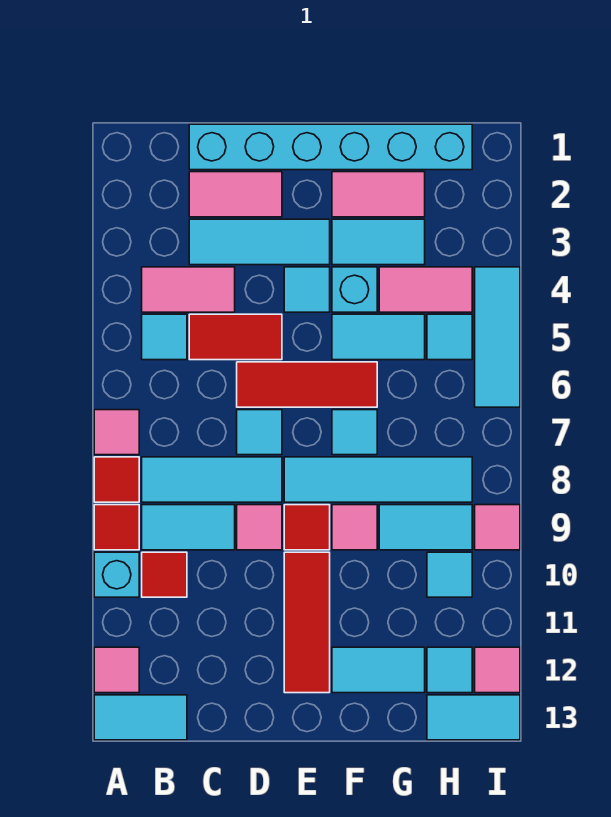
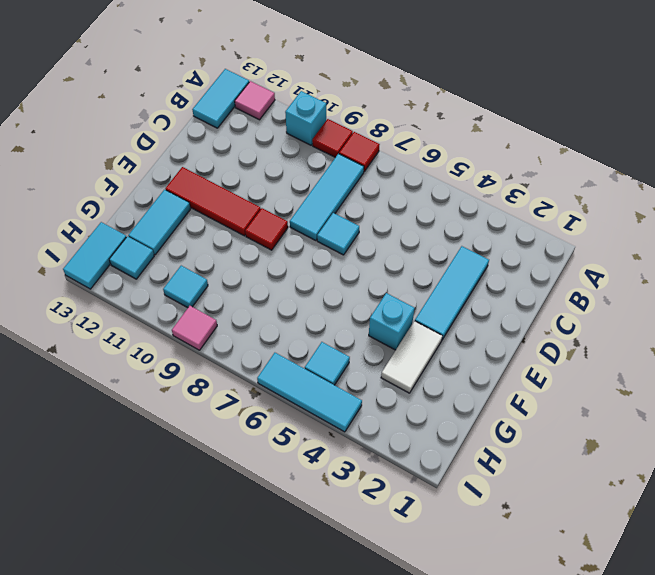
white 1x2 tile [381,321,442,393] -> cyan 1x2 tile [332,219,425,265]
none -> pink 1x1 tile [94,410,139,455]
none -> pink 1x2 tile [142,267,235,312]
none -> cyan 1x1 tile [142,314,187,360]
none -> cyan 1x2 tile [142,505,235,550]

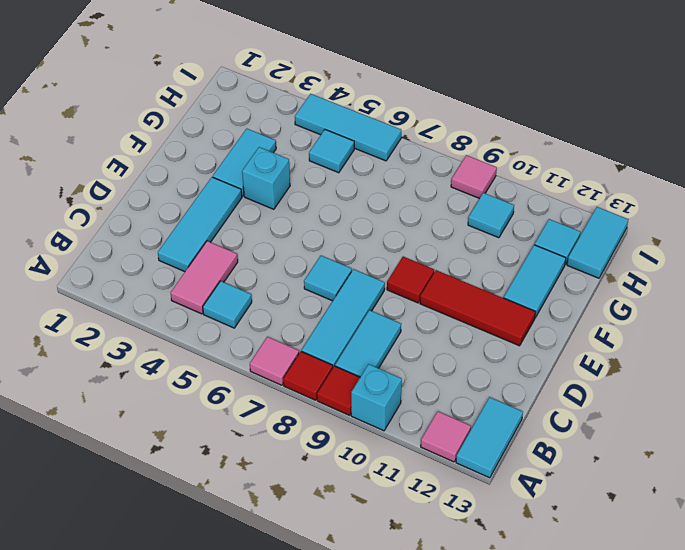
none -> red 1x1 tile [142,552,187,597]
none -> cyan 1x6 brick [189,124,472,170]
none -> pink 1x2 tile [189,172,282,217]
none -> red 1x2 tile [189,314,282,360]

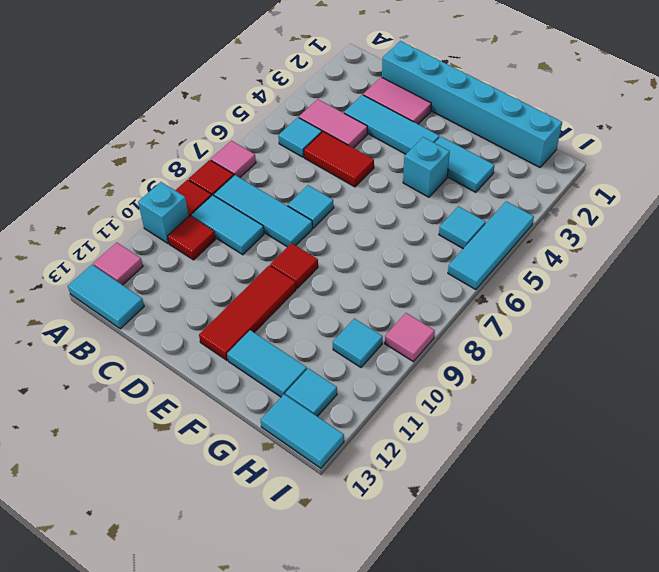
none -> red 1x3 tile [237,362,377,407]
none -> pink 1x1 tile [237,505,282,550]
none -> cyan 1x1 tile [284,267,330,312]
none -> cyan 1x4 tile [284,457,472,502]

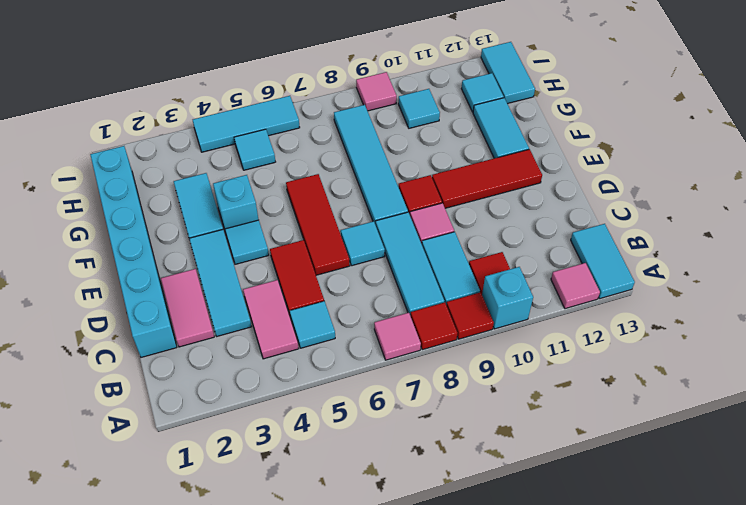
none -> pink 1x2 tile [332,172,425,217]
none -> cyan 1x2 tile [332,314,425,360]
none -> cyan 1x1 tile [332,410,377,455]
none -> pink 1x1 tile [332,505,377,550]

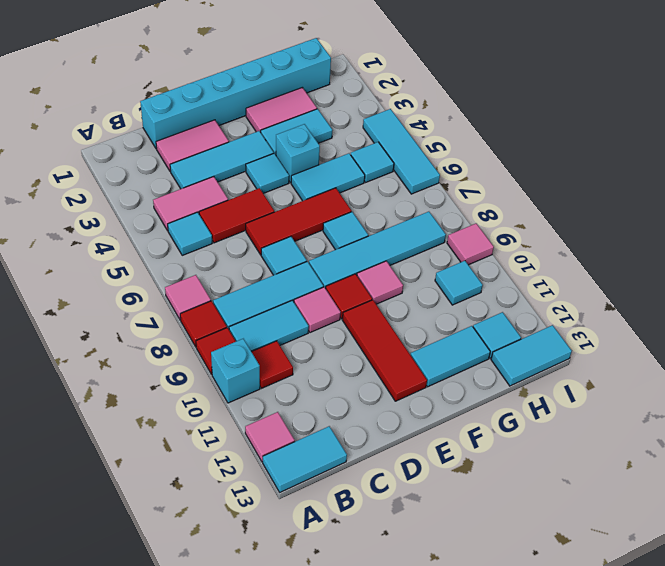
none -> pink 1x2 tile [379,267,472,312]
none -> cyan 1x2 tile [379,505,472,550]
none -> pink 1x1 tile [475,647,520,693]

